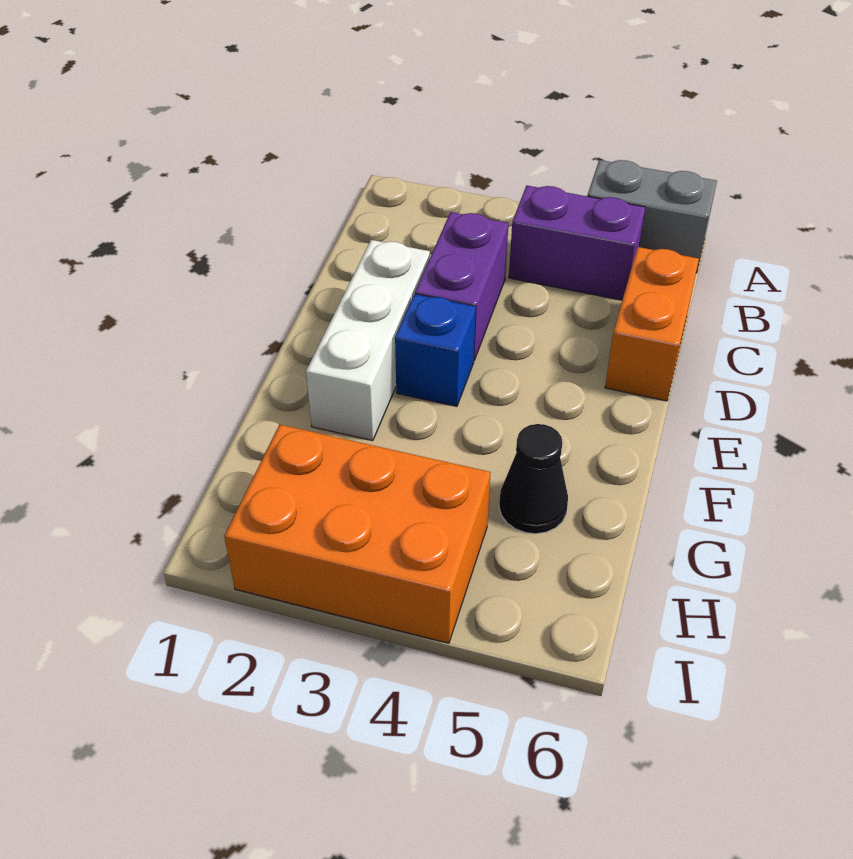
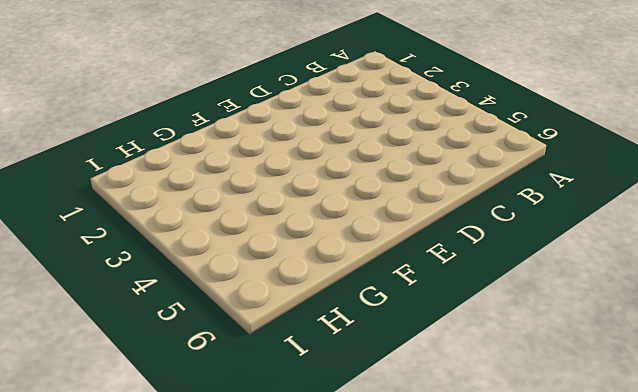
none -> grey 1x2 brick [587,160,717,273]
none -> purple 1x2 brick [509,186,645,300]

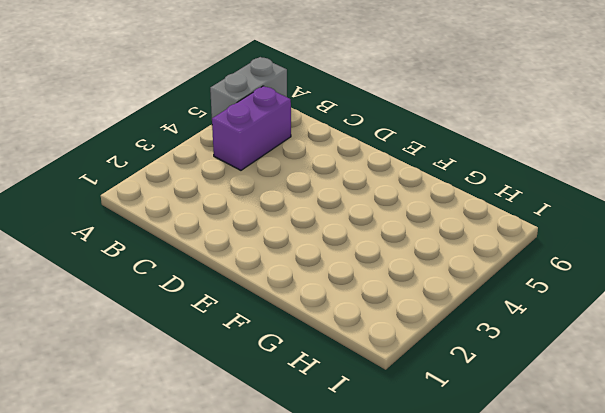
none -> purple 1x2 brick [415,212,509,360]
none -> orange 1x2 brick [605,247,699,401]

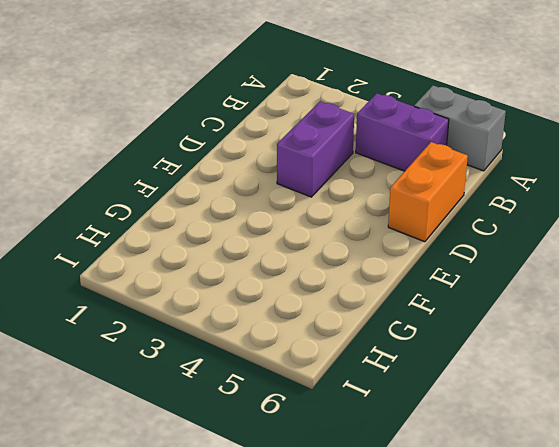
none -> white 1x3 brick [306,240,430,441]
none -> blue 1x1 brick [395,294,476,406]

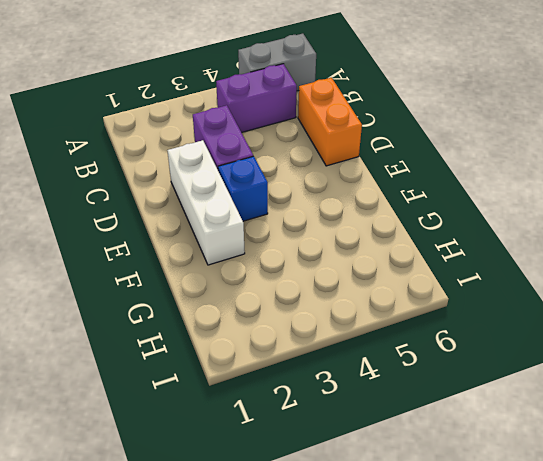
none -> black 1x1 cone [499,424,568,534]
none -> orange 2x3 brick [224,425,491,643]

